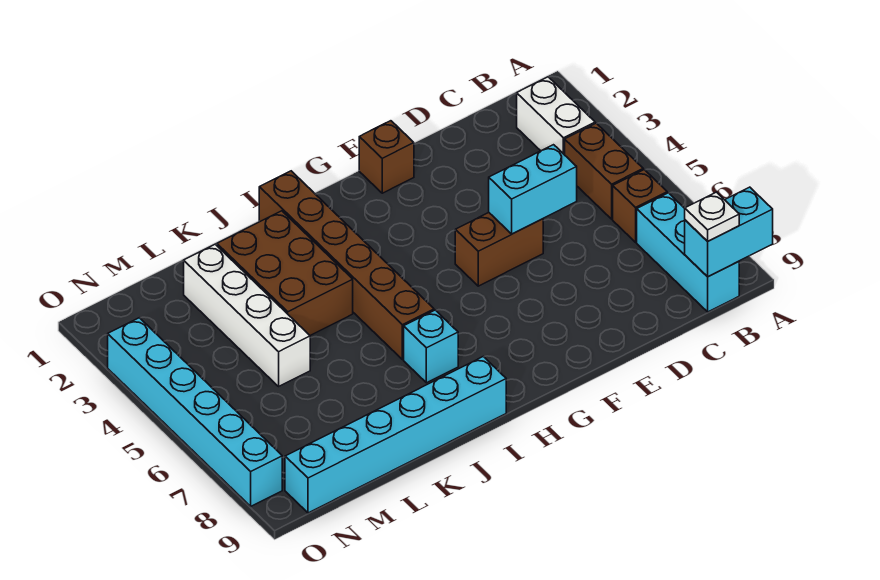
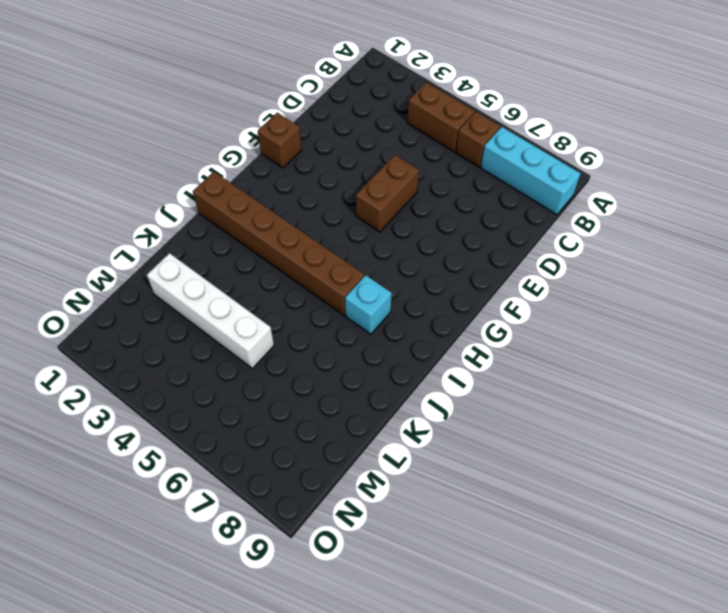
none -> white 1x2 brick [517,77,595,155]
none -> cyan 1x6 brick [285,357,506,513]
none -> brown 2x3 brick [217,211,353,335]

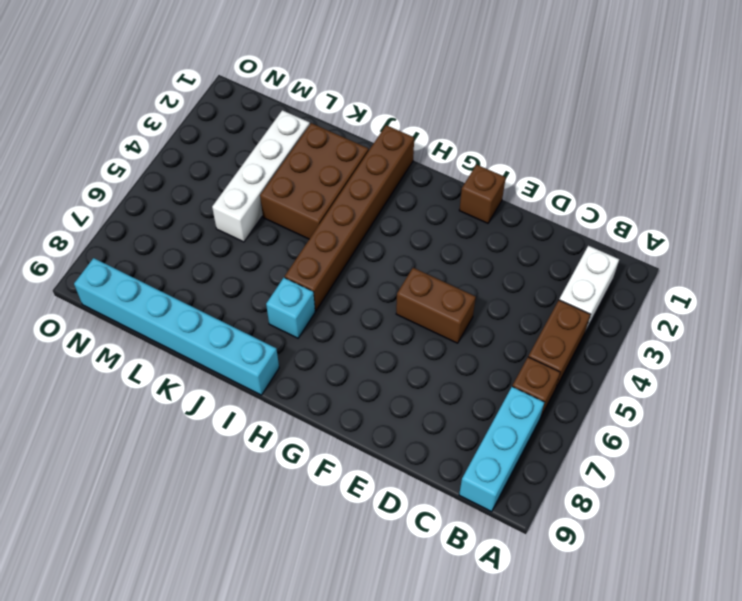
none -> cyan 1x6 brick [108,318,282,506]
none -> cyan 1x2 brick [685,187,773,277]
none -> cyan 1x2 brick [489,145,577,234]

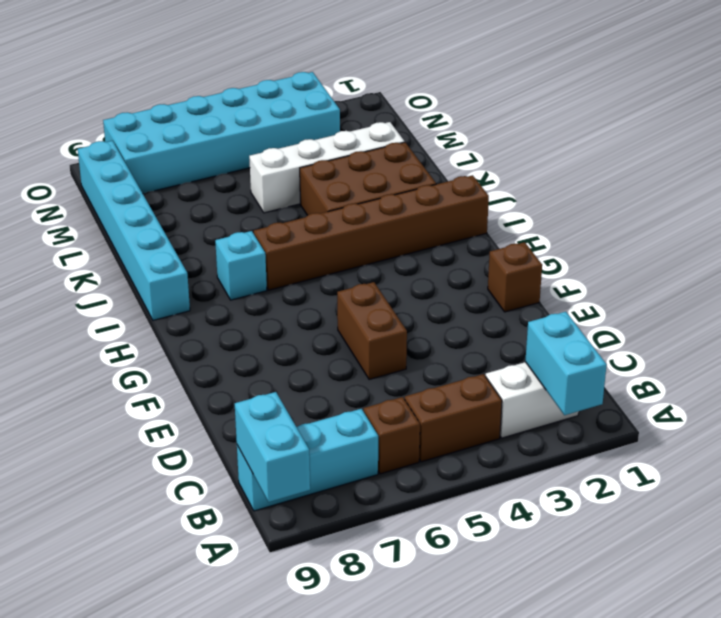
cyan 1x2 brick [525,312,607,415] -> cyan 1x2 brick moved to [489,145,577,234]
cyan 2x6 brick [103,72,340,194] -> cyan 1x6 brick [108,318,282,506]
none -> white 1x1 plate [685,192,739,241]

